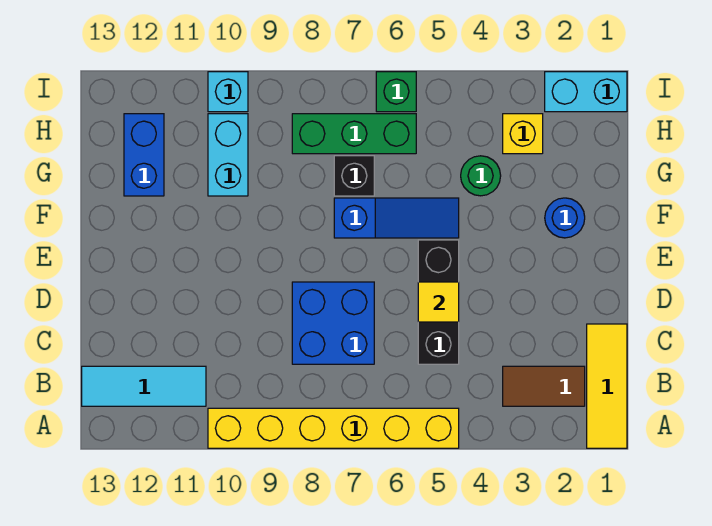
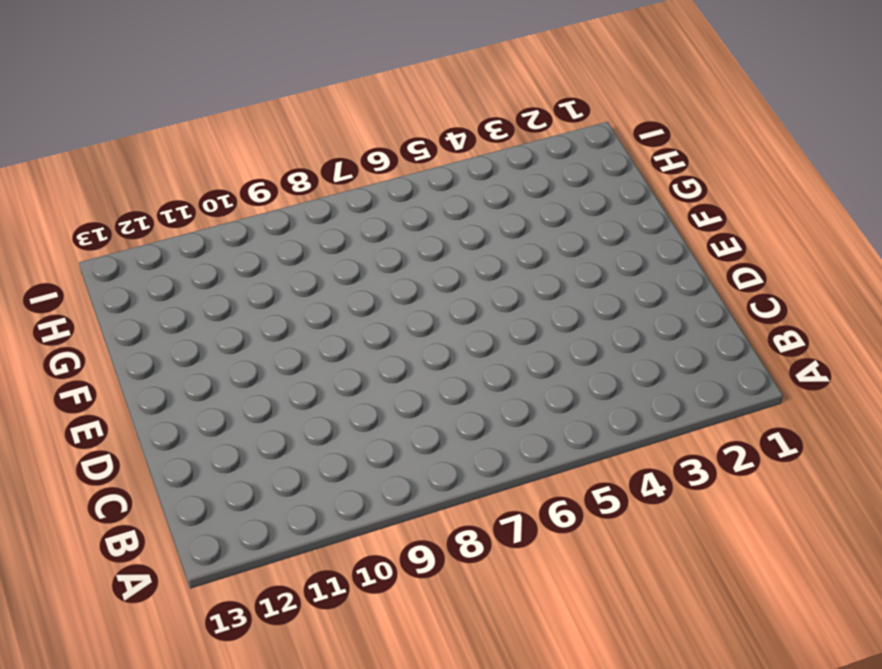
none -> yellow 1x3 tile [587,324,627,448]
none -> yellow 1x6 brick [208,408,459,448]
none -> brown 1x2 tile [503,366,585,406]

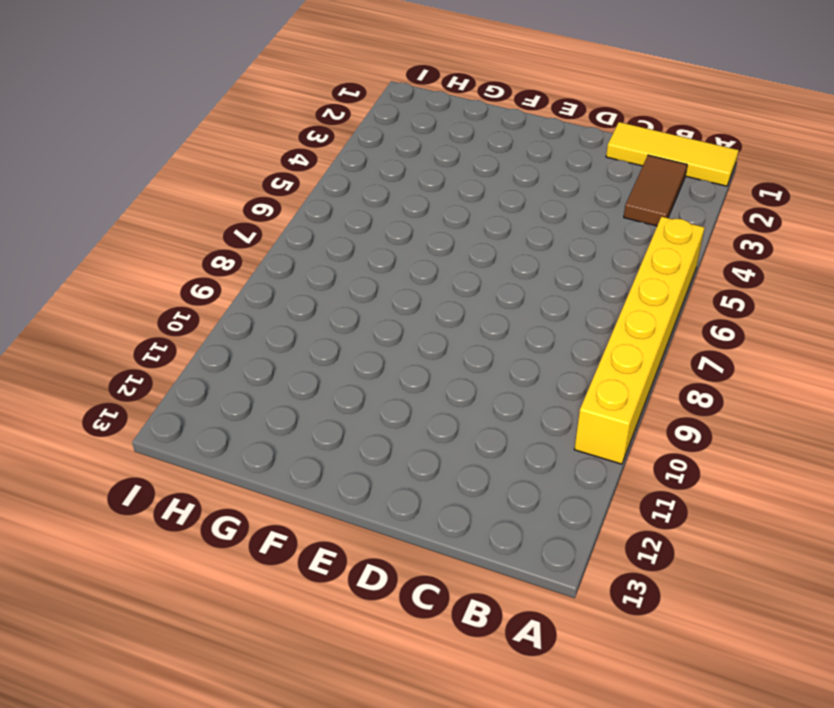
none -> cyan 1x3 tile [82,366,206,406]
none -> black 1x3 brick [418,240,459,364]
none -> blue 2x2 brick [292,282,374,364]

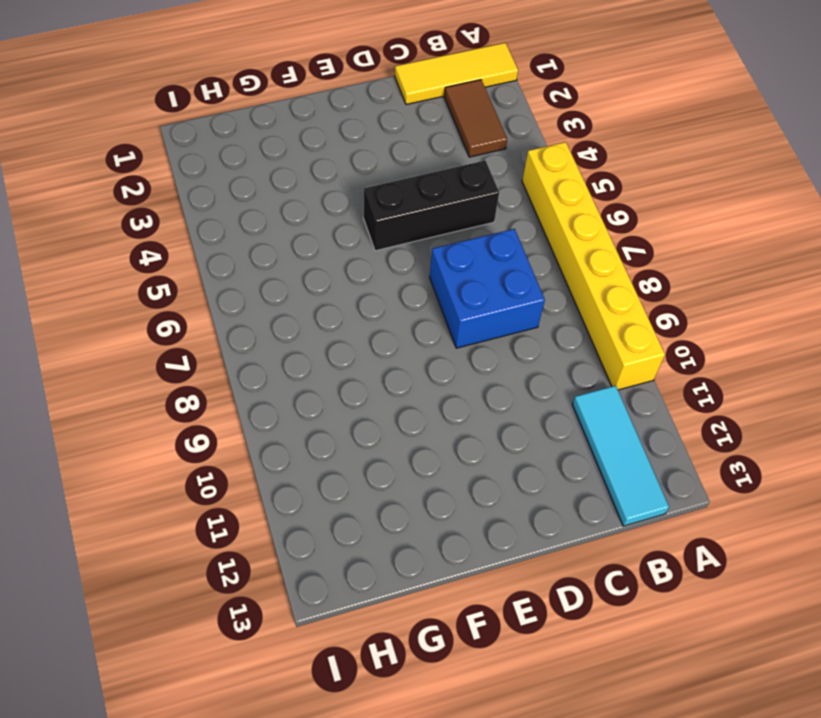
none -> blue 1x1 round brick [545,198,585,238]
none -> blue 1x3 slope [334,198,459,238]
none -> green 1x1 round brick [461,156,501,196]

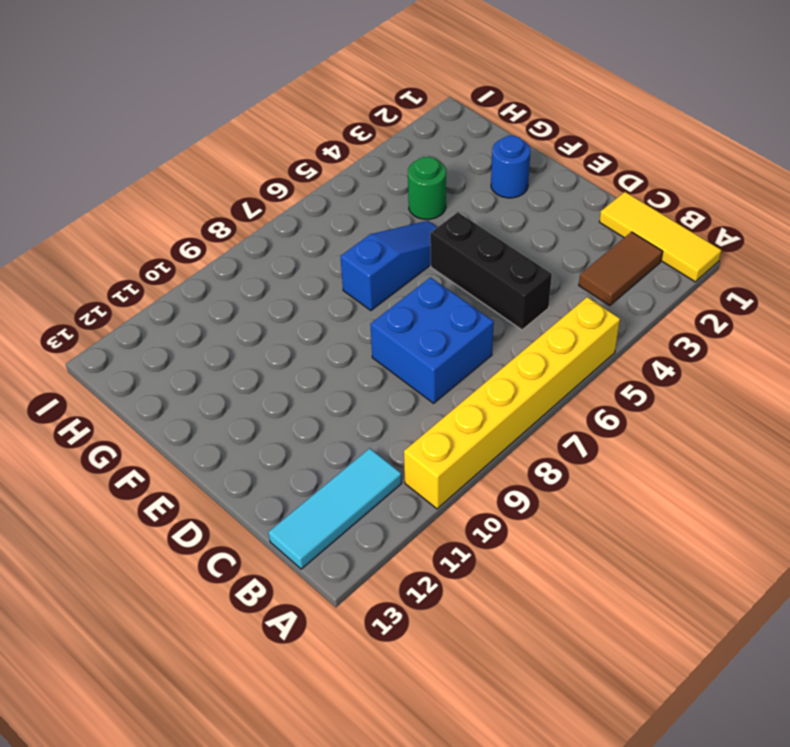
none -> black 1x1 brick [334,156,374,196]
none -> cyan 1x2 brick [208,114,248,196]
none -> blue 1x2 brick [124,114,164,196]

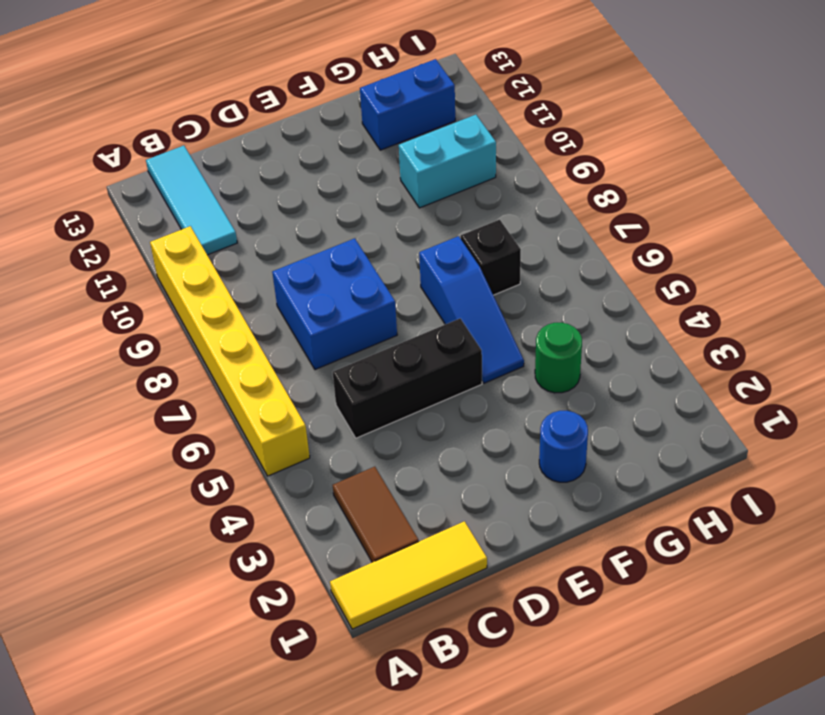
none -> yellow 1x1 brick [503,114,543,154]
none -> green 1x3 brick [292,114,416,154]
none -> cyan 1x2 brick [545,72,627,112]

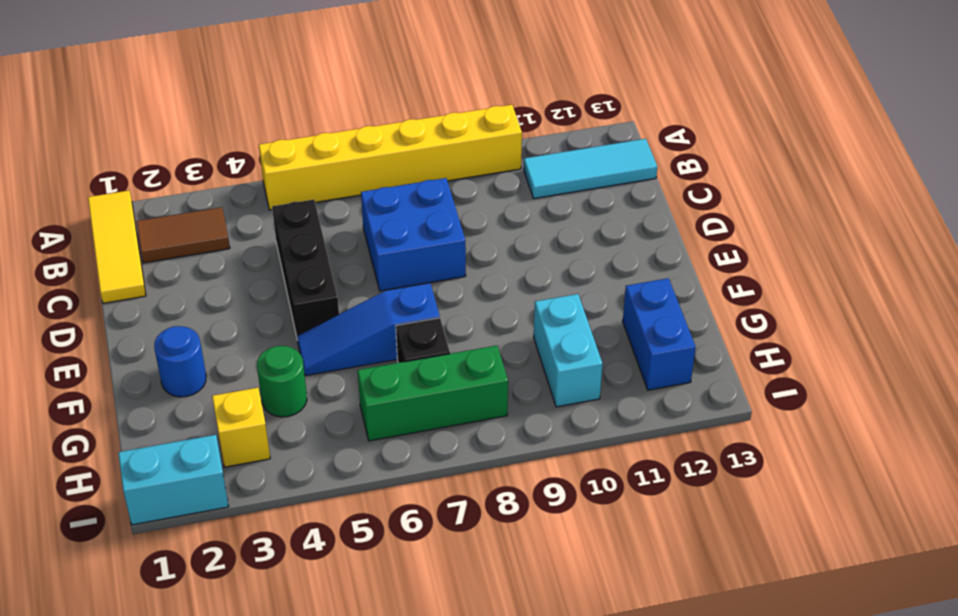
none -> green 1x1 brick [376,72,416,112]
none -> cyan 1x1 brick [208,72,248,112]
none -> yellow 1x1 tile [418,282,459,322]

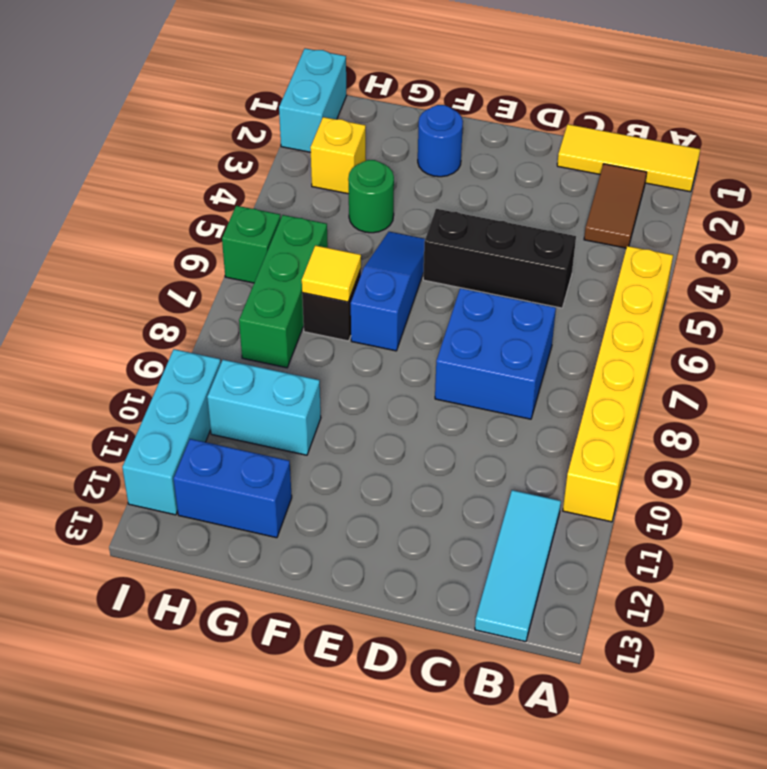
yellow 1x1 tile [302,245,361,302] -> yellow 1x1 tile moved to [418,282,459,322]
cyan 1x3 brick [122,349,221,515] -> cyan 1x1 brick [208,72,248,112]

